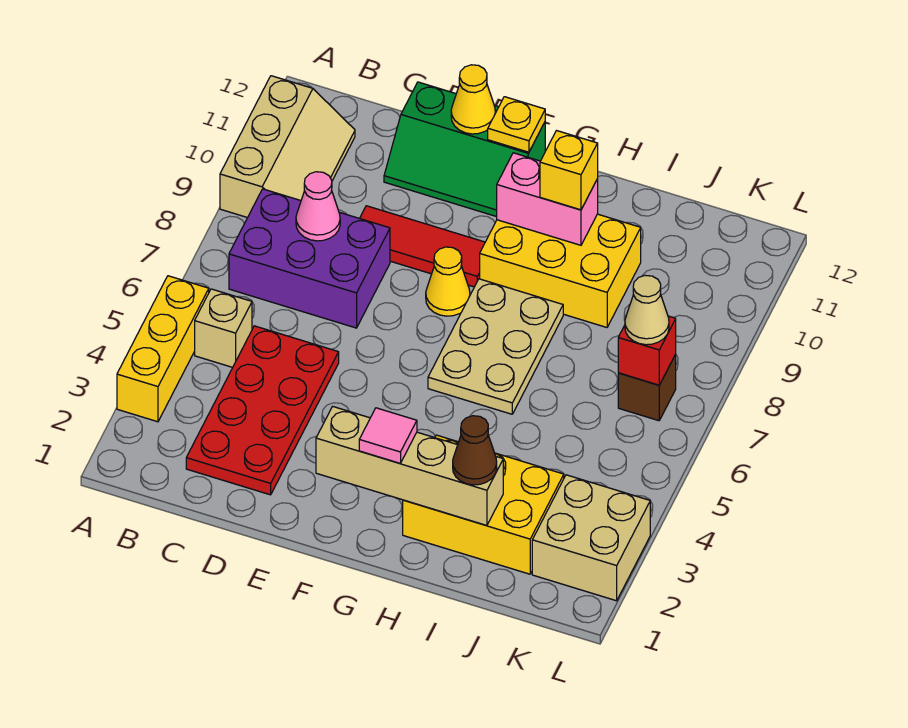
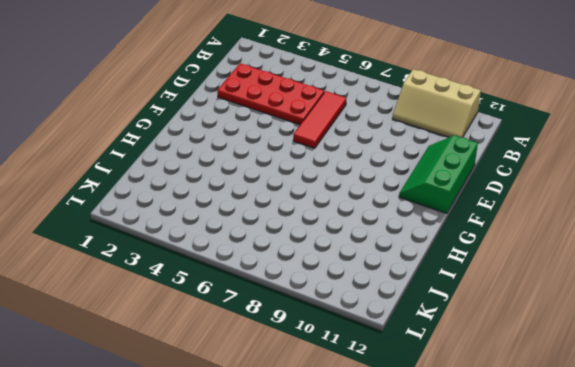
red 1x3 tile [293,91,346,148] -> red 1x3 tile moved to [360,206,485,287]
none -> yellow 1x3 brick [117,276,209,422]
none -> tan 1x1 brick [195,289,252,367]
none -> purple 2x3 brick [229,189,390,328]

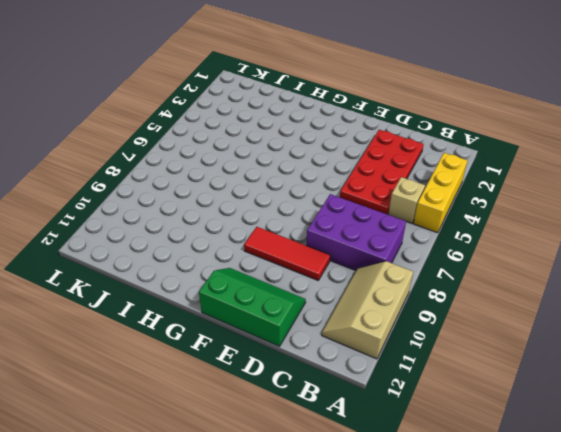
none -> yellow 1x1 cone [426,247,470,316]
none -> tan 2x3 plate [428,279,563,414]
none -> yellow 2x3 brick [480,214,641,327]

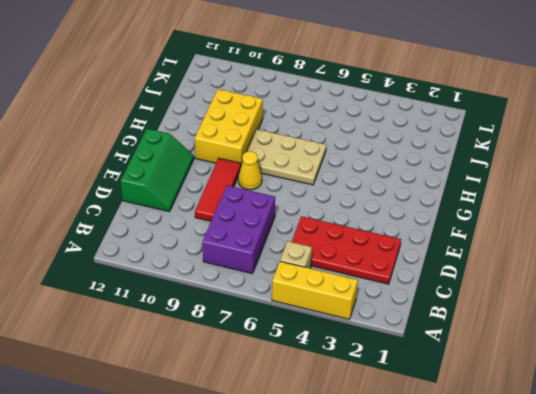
none -> tan 2x3 slope [220,76,355,218]
none -> yellow 2x3 brick [403,435,564,574]
none -> tan 2x2 brick [532,475,650,601]

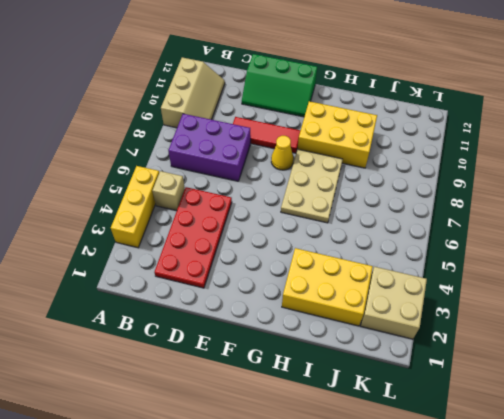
none -> brown 1x1 brick [618,355,676,421]
none -> pink 1x1 cone [296,172,340,241]
none -> yellow 1x1 cone [451,65,495,134]

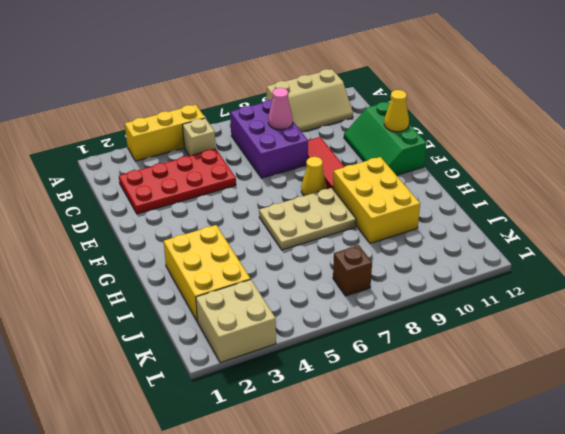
none -> tan 1x4 brick [316,406,503,526]
none -> yellow 1x1 plate [488,97,545,152]
none -> pink 1x2 brick [497,153,598,245]

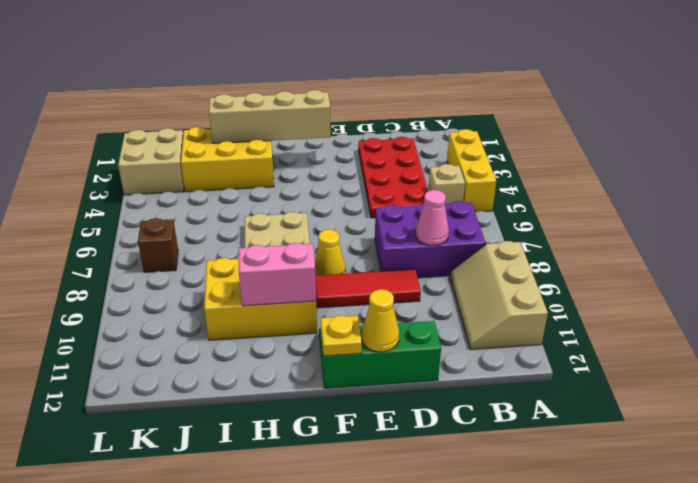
none -> red 1x1 brick [618,316,676,385]
none -> pink 1x1 tile [359,408,417,463]
none -> yellow 1x1 brick [540,131,598,210]

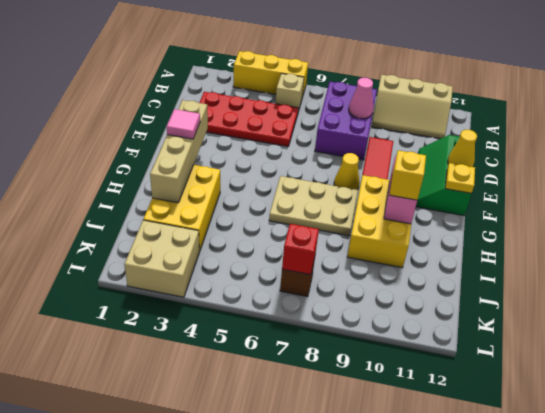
none -> brown 1x1 cone [453,416,497,485]
none -> tan 1x1 cone [625,275,669,345]

